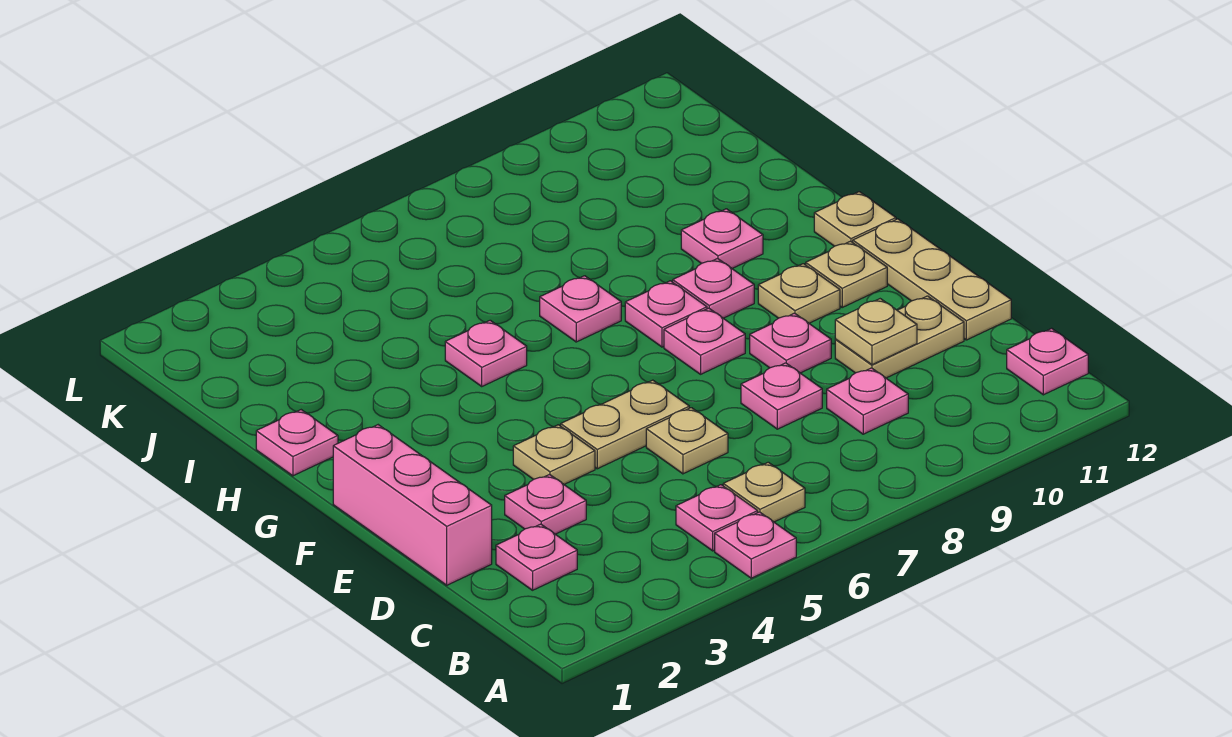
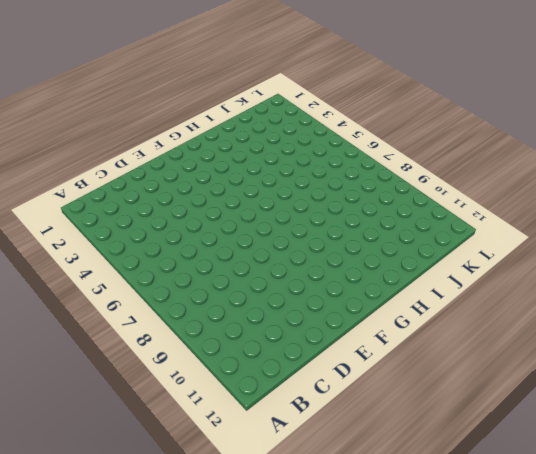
none -> pink 1x1 plate [715,512,796,578]
none -> pink 1x1 plate [676,485,758,551]
none -> tan 1x1 plate [723,462,805,522]

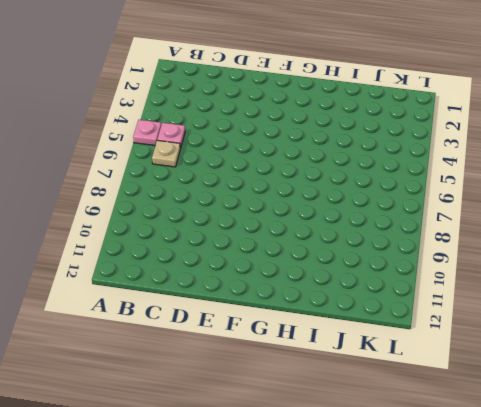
none -> pink 1x1 plate [1007,328,1088,395]
none -> pink 1x1 plate [496,524,577,590]
none -> pink 1x1 plate [827,368,908,434]

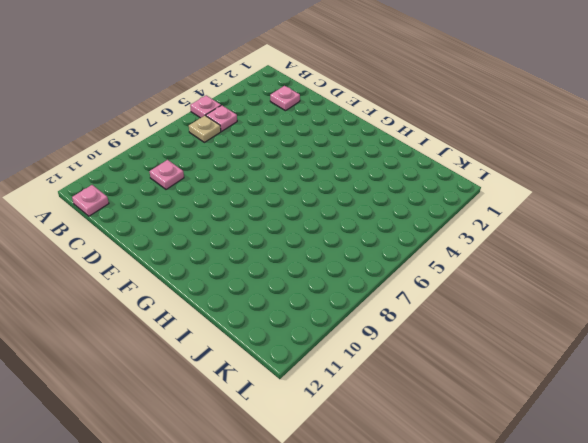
none -> pink 1x3 brick [333,425,492,585]
none -> pink 1x1 plate [505,475,586,534]
none -> tan 1x1 plate [646,408,728,474]

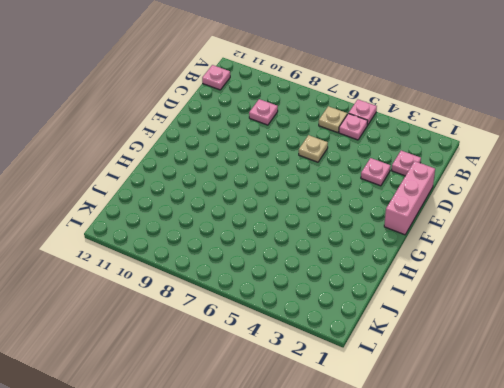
none -> pink 1x1 plate [741,363,822,429]
none -> tan 1x2 plate [835,296,964,378]
none -> tan 1x3 plate [853,219,1011,340]

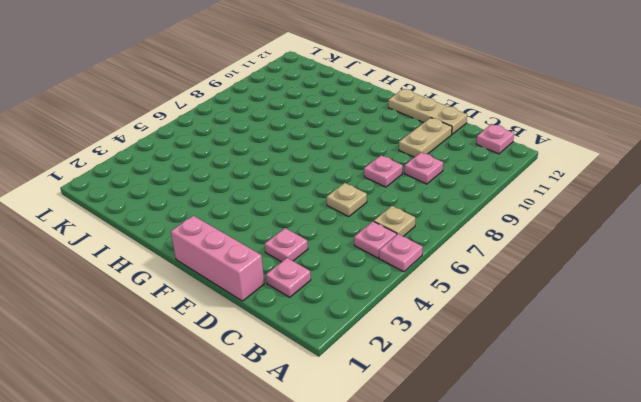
none -> tan 1x1 plate [513,425,595,484]
none -> tan 1x2 plate [561,380,689,469]
none -> pink 1x1 plate [750,313,831,373]

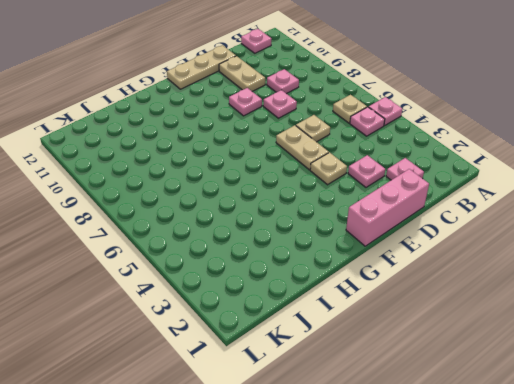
none -> pink 1x1 plate [664,308,745,374]
none -> tan 1x1 plate [758,264,840,323]
none -> tan 1x1 plate [806,241,887,307]

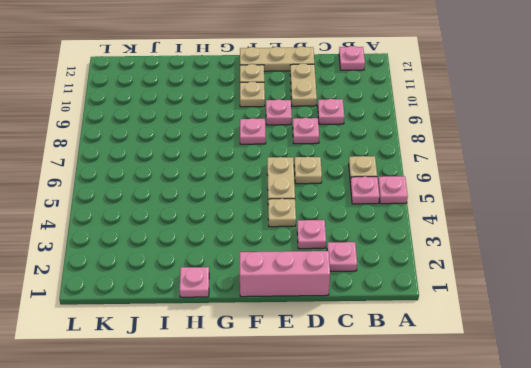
none -> pink 1x1 plate [625,281,707,347]
none -> pink 1x1 plate [673,259,754,318]
none -> tan 1x1 plate [814,192,896,246]

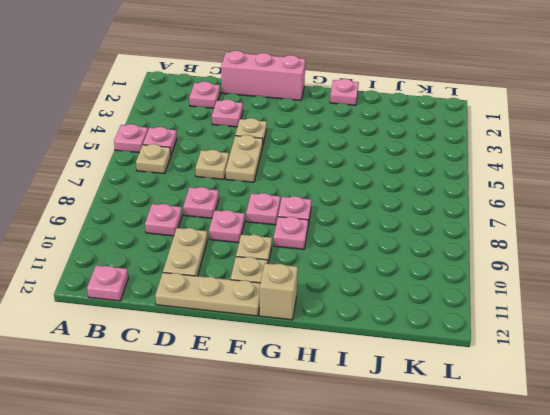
tan 1x1 brick [259,263,298,320] -> tan 1x1 plate [814,192,896,246]
none -> pink 1x1 plate [445,320,527,386]
none -> pink 1x1 plate [540,276,621,342]
none -> pink 1x1 plate [681,209,763,268]

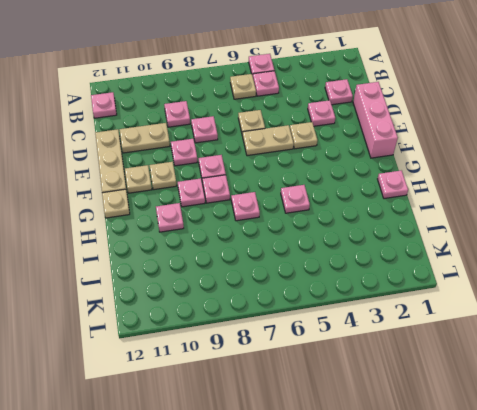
none -> tan 1x1 plate [835,299,917,365]

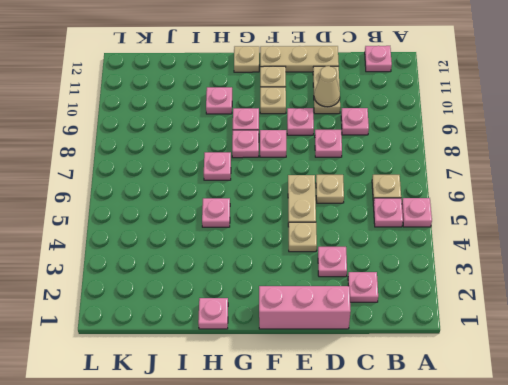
tan 1x1 cone [314,66,340,107] -> tan 1x1 plate [835,299,917,365]

